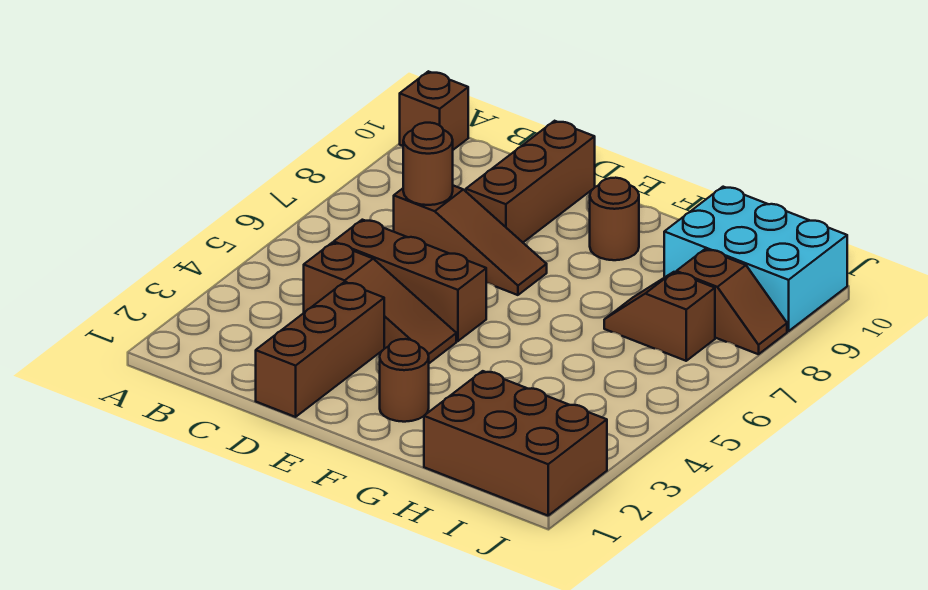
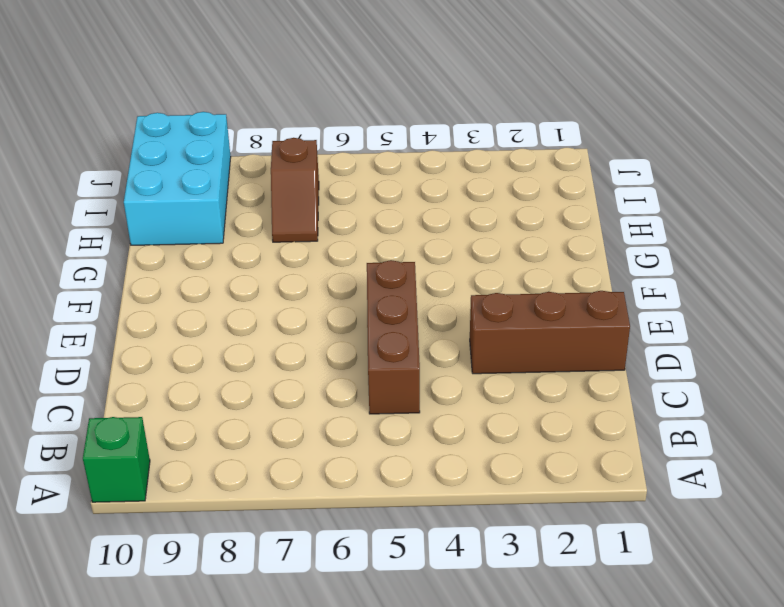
green 1x1 brick [83,417,150,502] -> brown 1x1 brick [400,71,468,150]
none -> brown 1x3 slope [304,243,456,363]
none -> brown 1x3 slope [394,186,547,295]
none -> brown 1x3 brick [466,121,595,242]

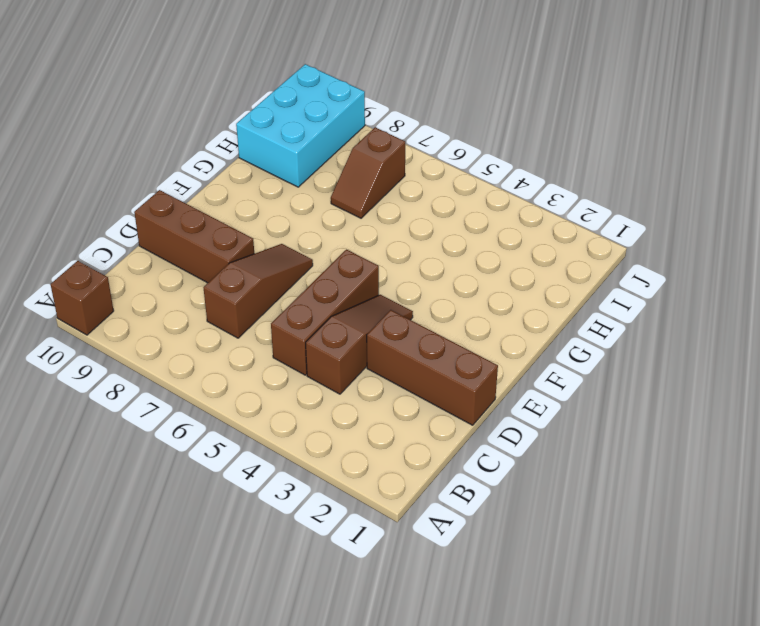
none -> brown 1x1 round brick [380,339,429,422]
none -> brown 1x1 round brick [590,178,639,260]
none -> brown 2x3 brick [424,371,607,516]

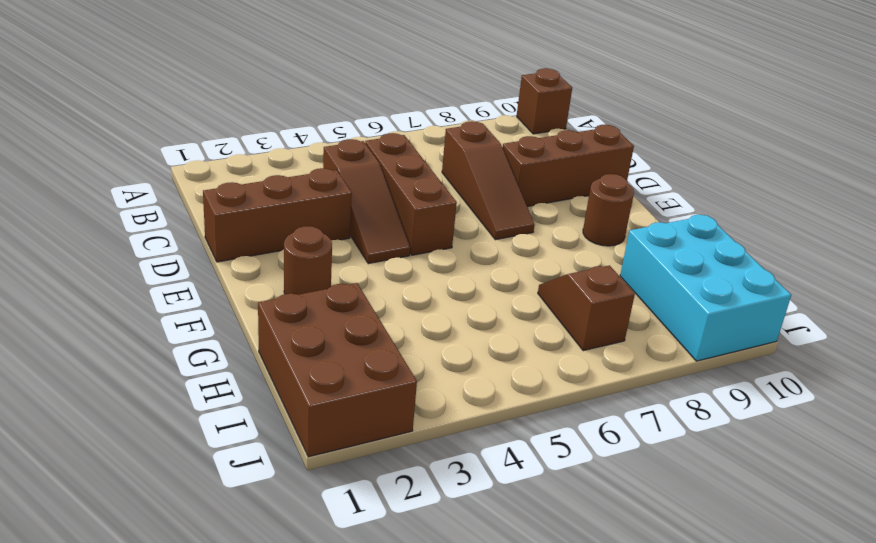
none -> brown 1x2 slope [676,249,787,354]
none -> brown 1x1 round brick [403,123,453,205]

